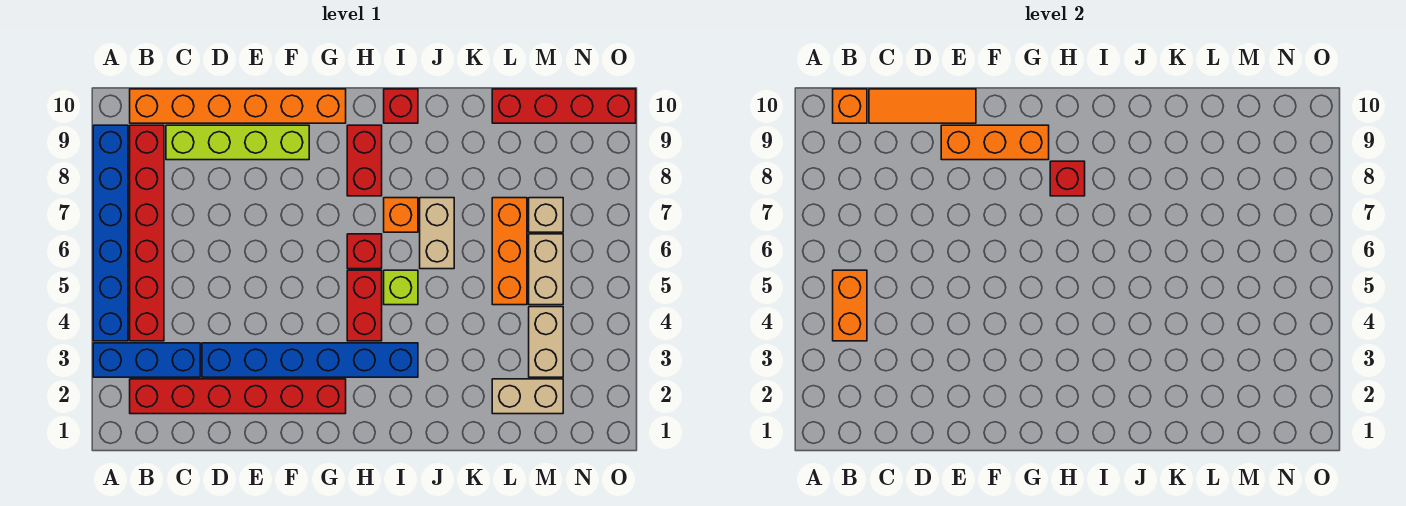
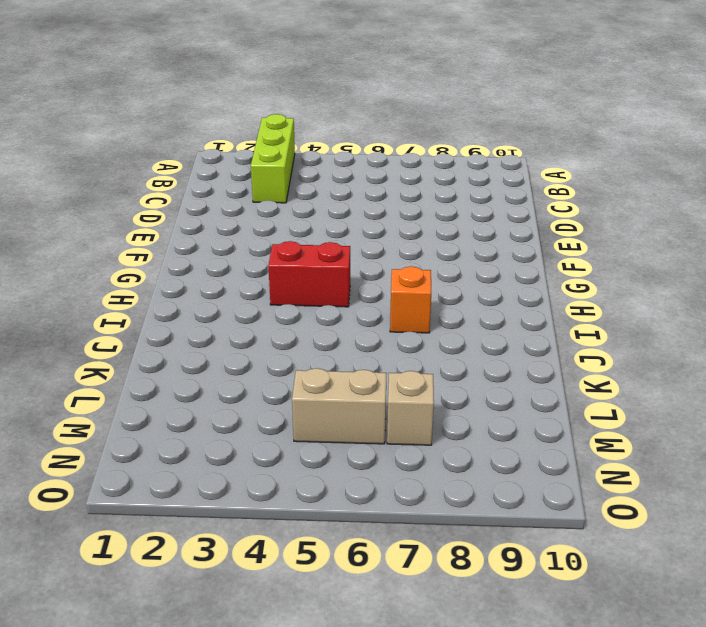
lime 1x3 brick [251,114,295,203] -> blue 1x3 brick [93,343,200,377]
none -> blue 1x6 brick [93,125,128,341]
none -> red 1x6 brick [130,379,346,414]
none -> red 1x6 brick [130,125,164,341]

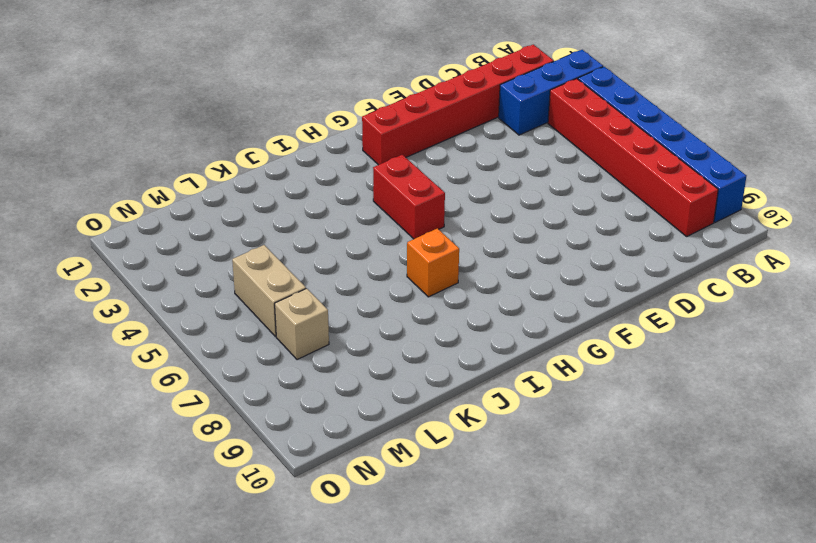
none -> orange 1x6 brick [130,89,346,123]
none -> lime 1x4 brick [166,125,309,160]
none -> blue 1x6 brick [202,343,418,377]

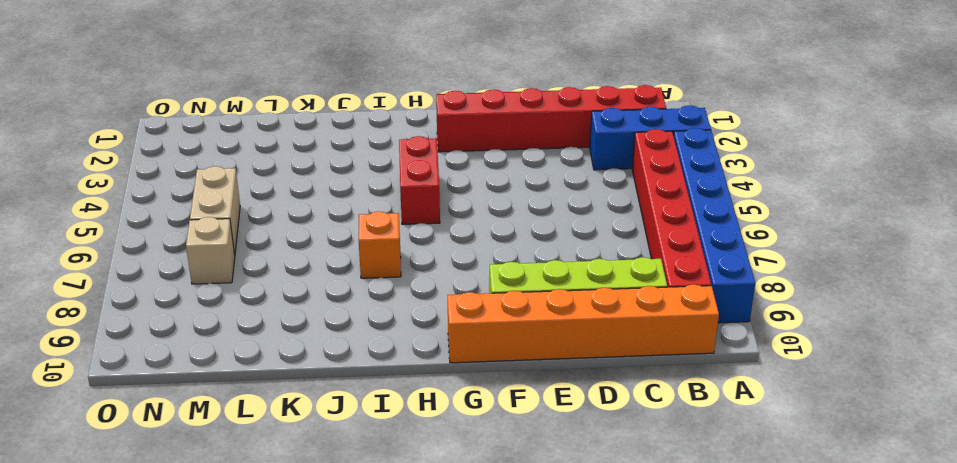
none -> blue 1x6 brick [202,343,418,377]
none -> red 1x1 brick [347,234,382,269]
none -> red 1x2 brick [347,125,382,196]

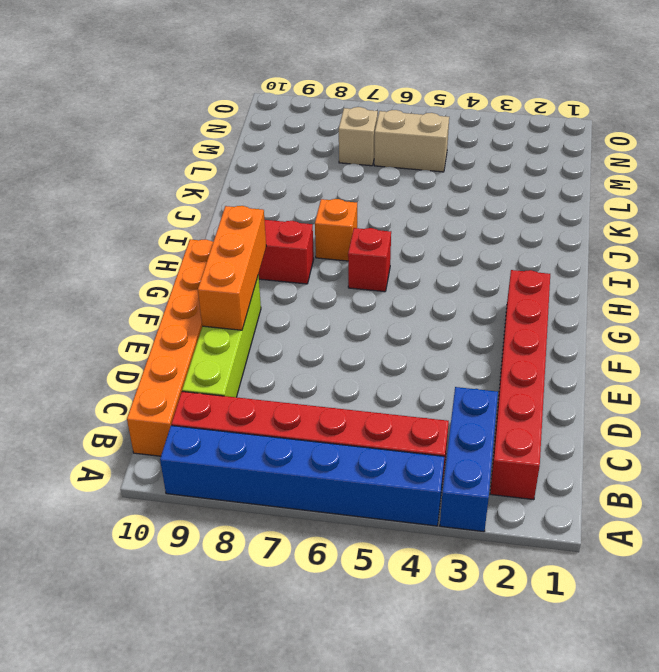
none -> blue 1x6 brick [202,343,418,377]
none -> red 1x2 brick [347,270,382,341]
none -> lime 1x1 brick [384,270,418,305]

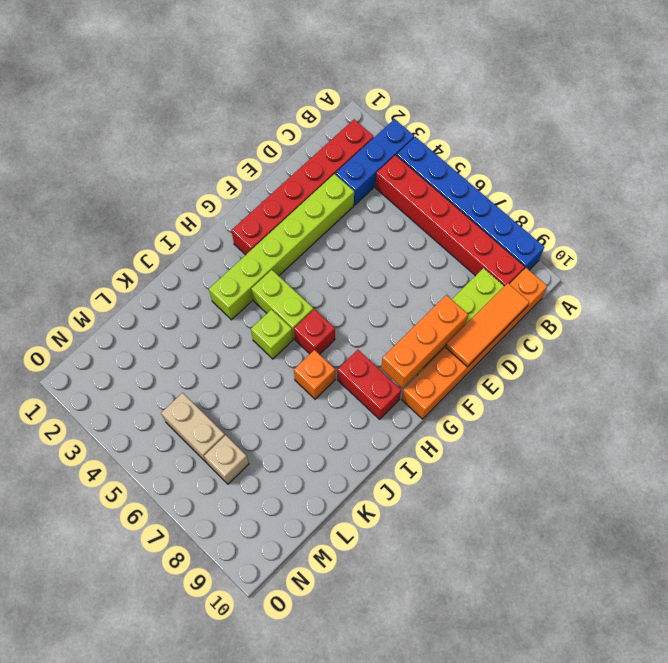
lime 1x6 brick [209,174,354,320] -> blue 1x6 brick [202,343,418,377]
lime 1x2 brick [251,270,313,339] -> red 1x2 brick [347,270,382,341]
none -> red 1x1 brick [384,89,418,123]
none -> tan 1x2 brick [420,198,454,269]
none -> tan 1x2 brick [492,379,563,414]

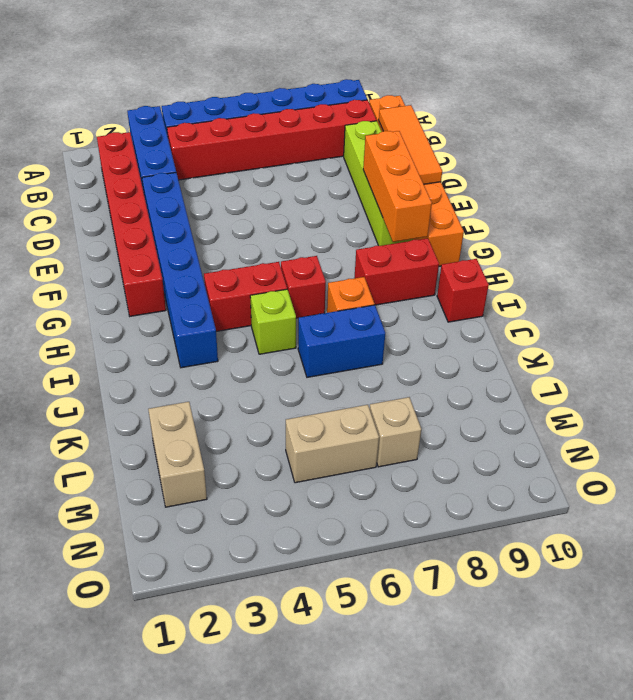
blue 1x2 brick [298,305,385,377] -> tan 1x2 brick [420,198,454,269]
none -> orange 1x3 brick [492,198,527,305]
none -> red 1x4 brick [492,89,636,123]
none -> tan 1x2 brick [529,307,563,377]

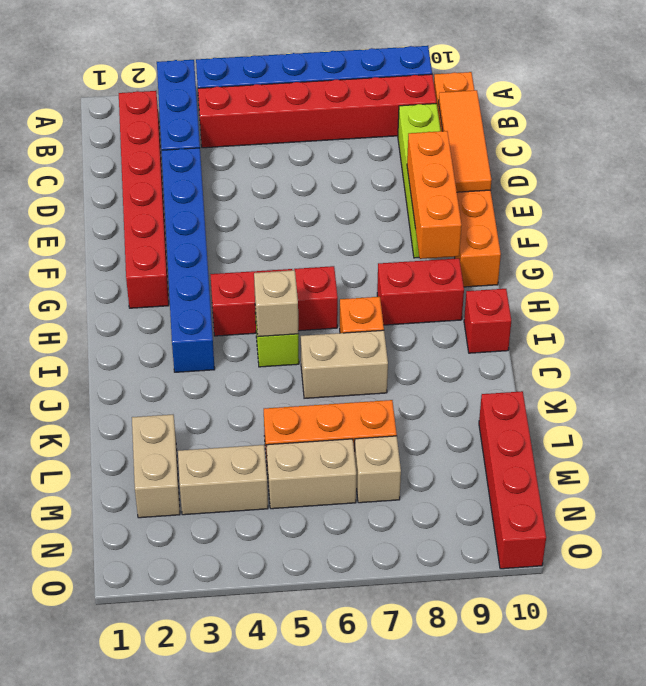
tan 1x1 brick [254,270,298,337] -> none
none -> orange 1x2 brick [833,270,867,341]
none -> orange 1x1 brick [833,89,867,123]
none -> red 1x1 brick [1050,161,1085,196]

